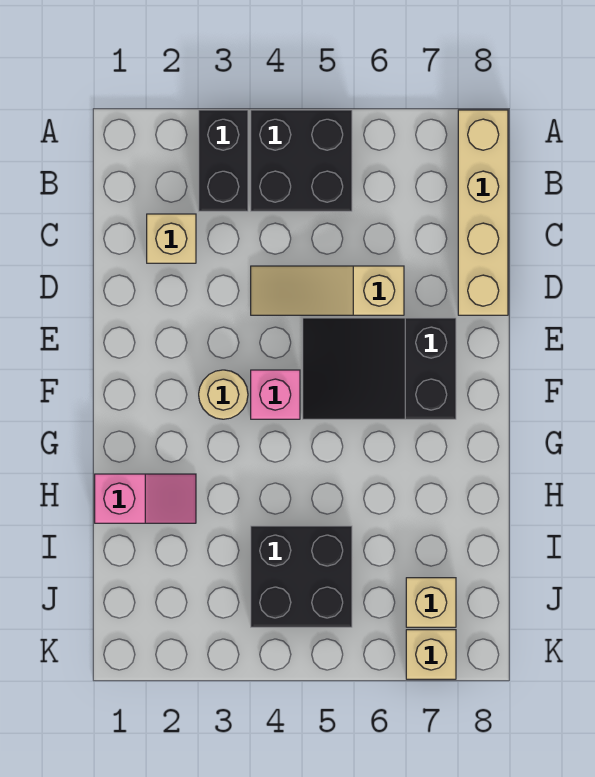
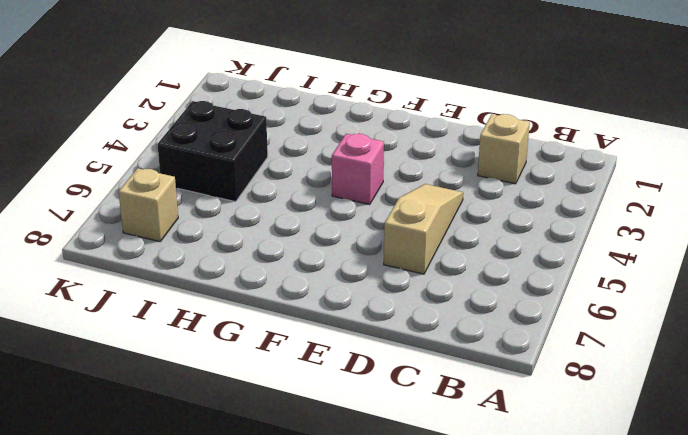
none -> black 1x2 brick [199,110,248,211]
none -> black 2x2 brick [251,110,352,211]
none -> tan 1x4 brick [458,110,508,315]

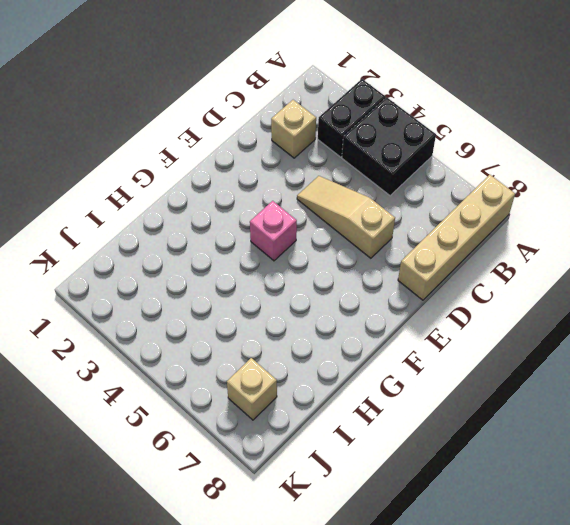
none -> black 2x3 slope [303,318,456,419]
none -> tan 1x1 round brick [199,370,248,419]
none -> pink 1x2 slope [95,474,196,523]

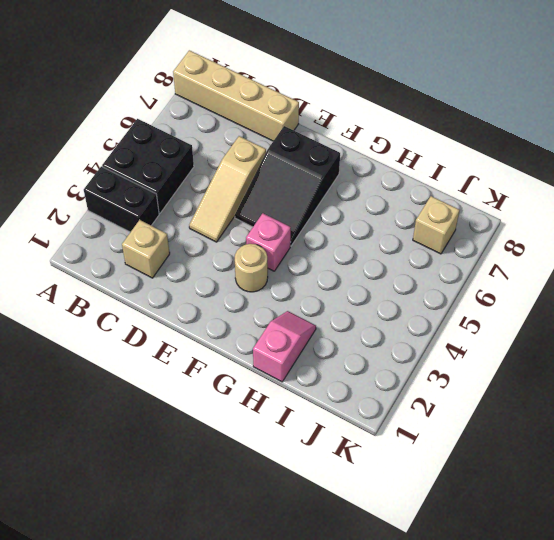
none -> black 2x2 brick [251,526,352,627]
none -> tan 1x1 brick [406,630,456,679]

